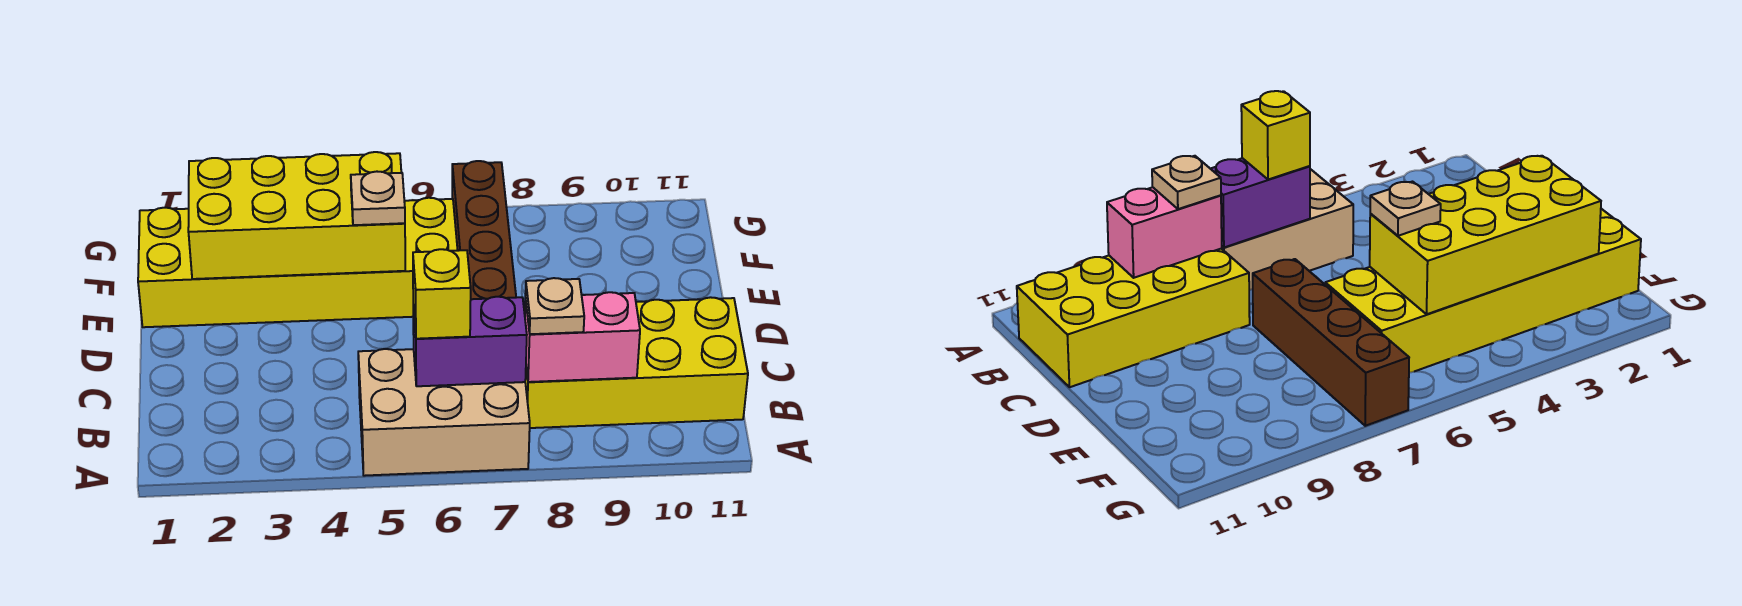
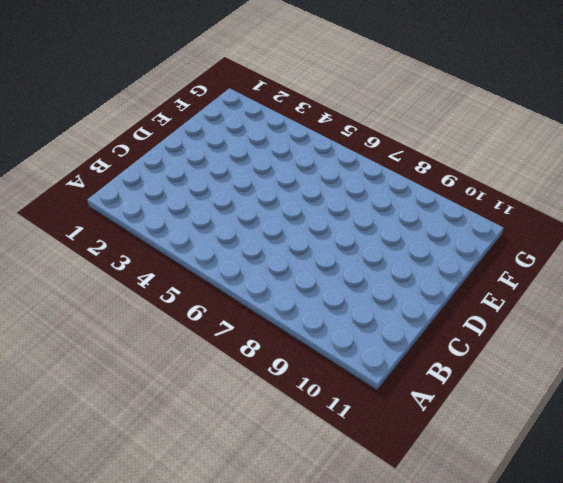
none -> tan 2x3 brick [358,349,530,476]
none -> yellow 2x4 brick [524,297,748,428]

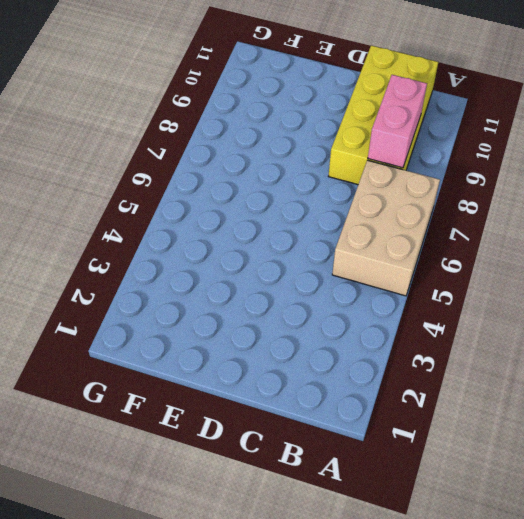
none -> brown 1x4 brick [452,161,516,299]
none -> yellow 2x6 brick [138,198,458,327]

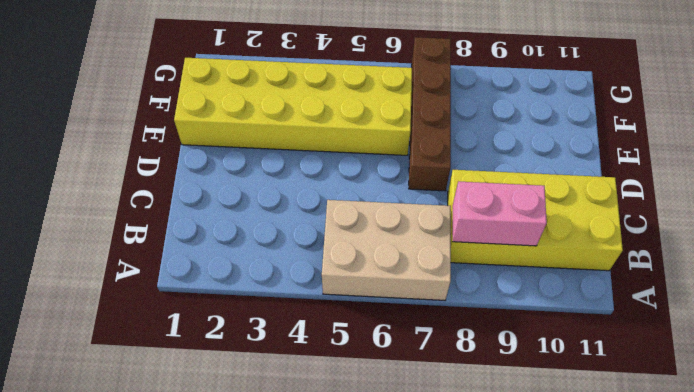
none -> purple 1x2 brick [413,297,527,386]
none -> yellow 2x4 brick [188,152,405,279]

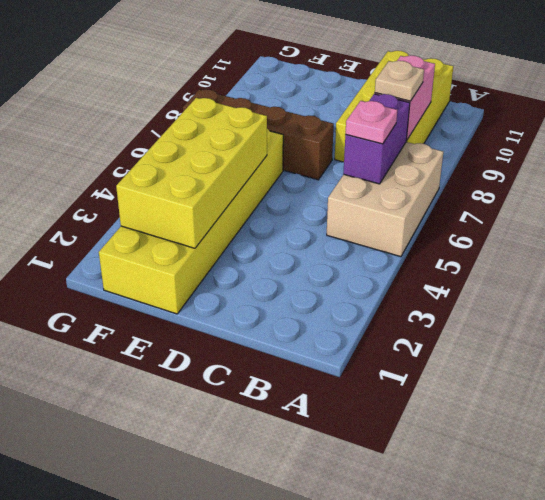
pink 1x1 plate [346,101,397,144] -> yellow 1x1 brick [413,249,471,339]
none -> tan 1x1 plate [351,172,405,225]

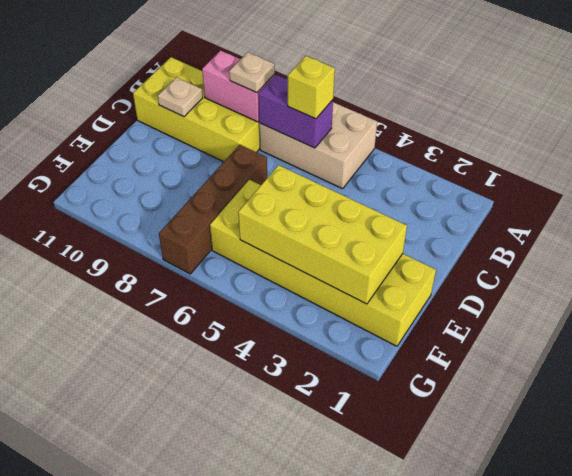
tan 1x1 plate [158,77,203,117] -> tan 1x1 plate moved to [351,172,405,225]

